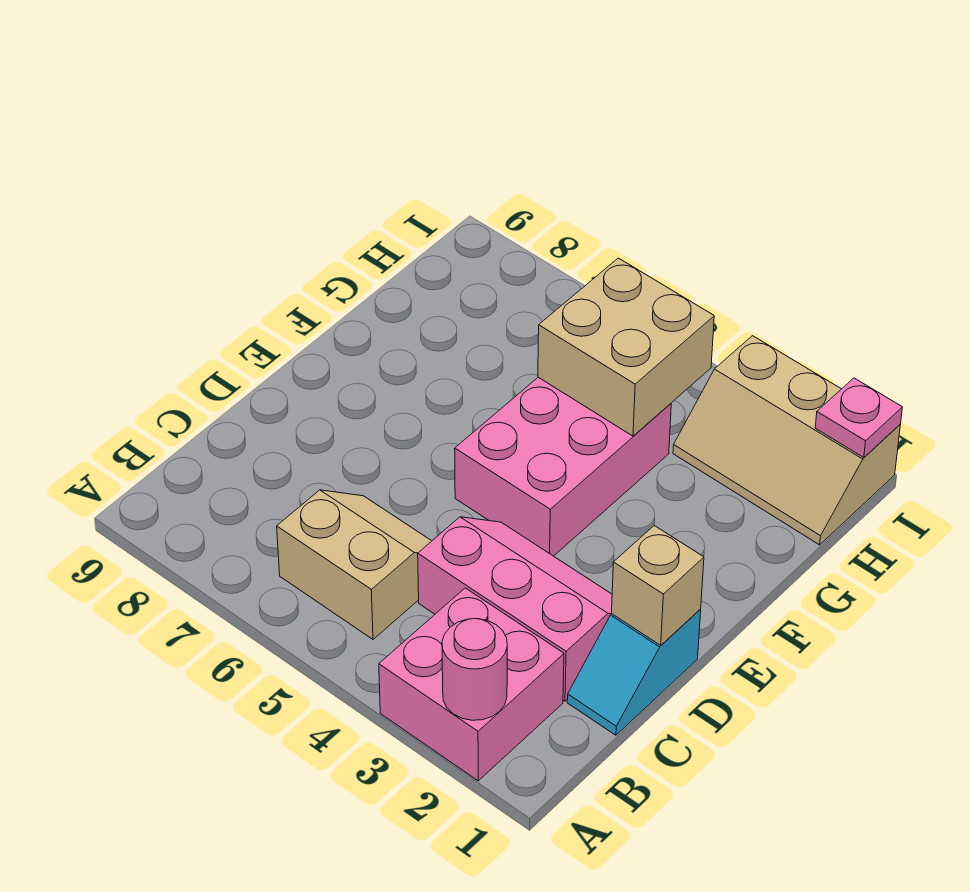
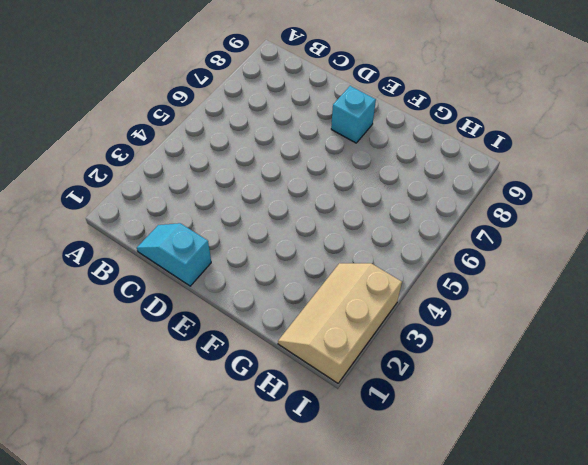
cyan 1x1 brick [331,86,376,143] -> none
none -> pink 2x2 brick [379,588,564,781]
none -> tan 2x2 slope [277,490,431,639]

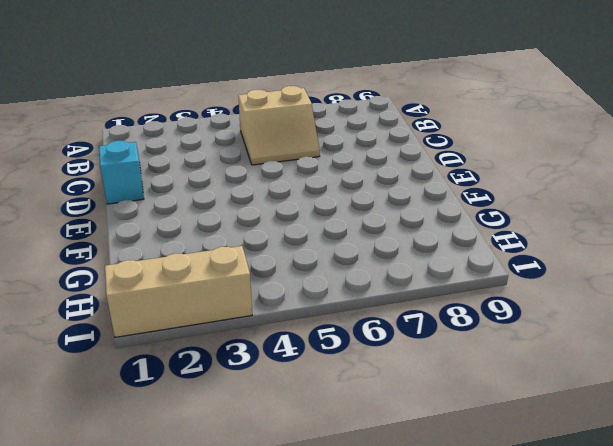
none -> pink 2x2 brick [379,588,564,781]
none -> pink 2x3 slope [418,517,612,701]

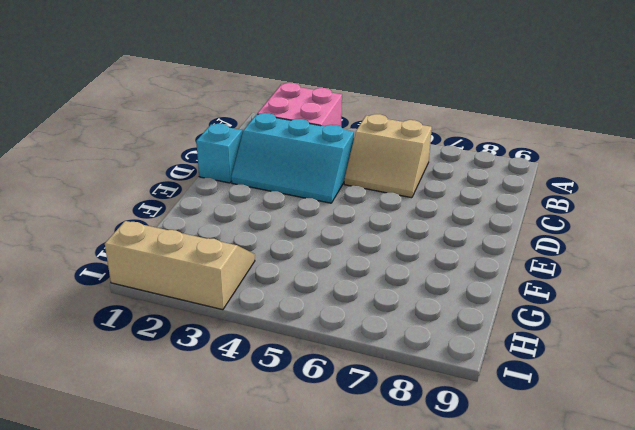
cyan 2x3 slope [231,113,354,203] -> pink 2x3 slope [418,517,612,701]
none -> pink 2x3 brick [455,377,671,556]
none -> pink 1x1 round brick [442,619,507,720]

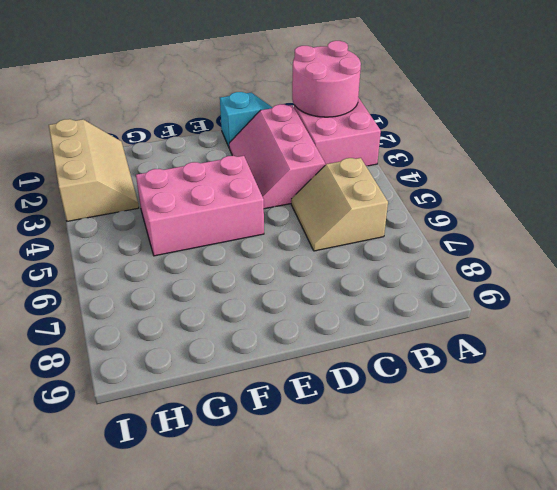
pink 2x2 round brick [292,41,361,117] -> pink 1x1 round brick [442,619,507,720]
none -> tan 1x1 brick [612,526,704,645]
none -> tan 2x2 brick [538,258,714,436]

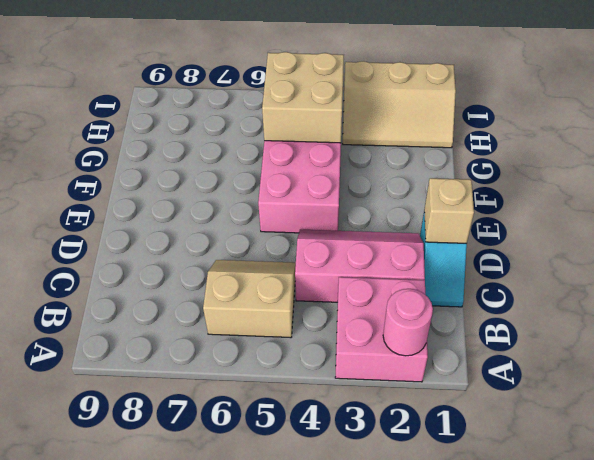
none -> pink 1x1 plate [815,378,902,458]

